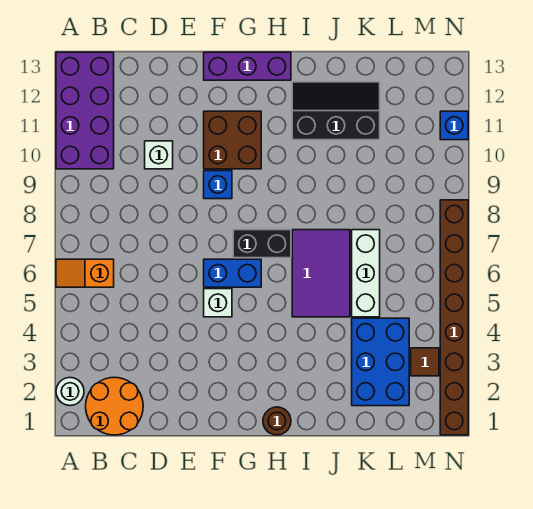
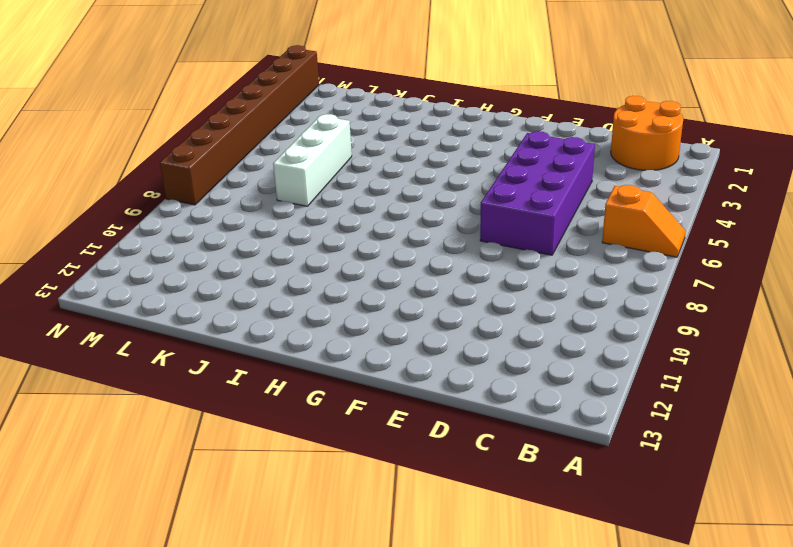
purple 2x4 brick [480,131,595,255] -> purple 2x4 brick moved to [56,52,114,169]
none -> white 1x1 round brick [56,378,84,406]
none -> white 1x1 brick [145,141,173,169]
none -> white 1x1 brick [204,289,232,317]

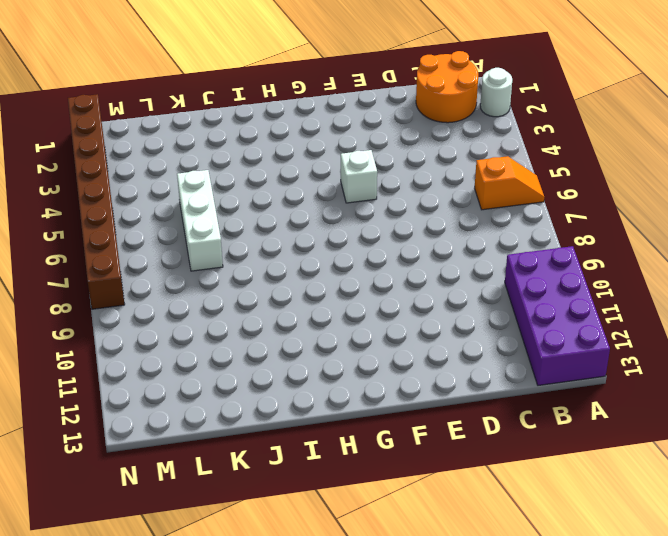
none -> white 1x1 brick [145,141,173,169]
none -> blue 1x2 brick [204,259,261,287]
none -> blue 1x1 brick [204,171,232,199]

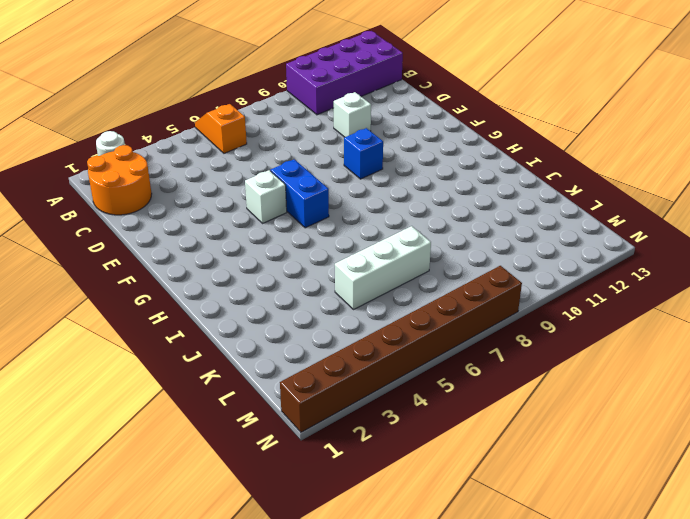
none -> brown 2x2 brick [204,111,261,169]
none -> purple 1x3 brick [204,52,291,80]
none -> black 1x2 brick [233,230,291,258]

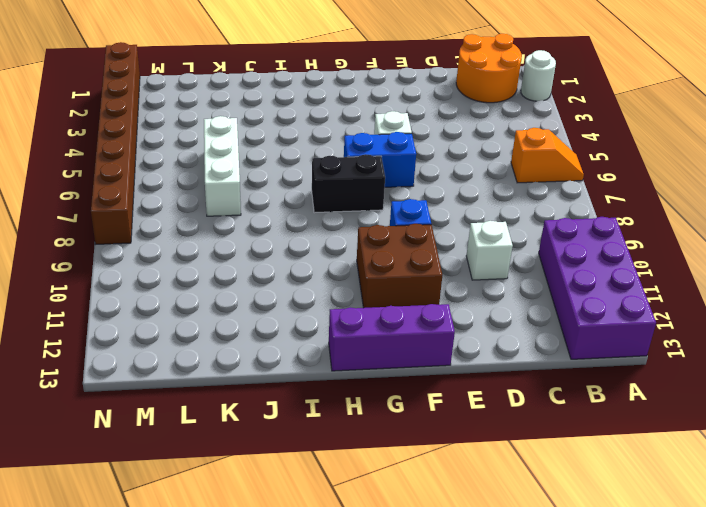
none -> brown 1x1 round brick [263,407,291,435]
none -> purple 2x3 tile [292,230,350,317]
none -> black 2x3 slope [292,82,380,140]

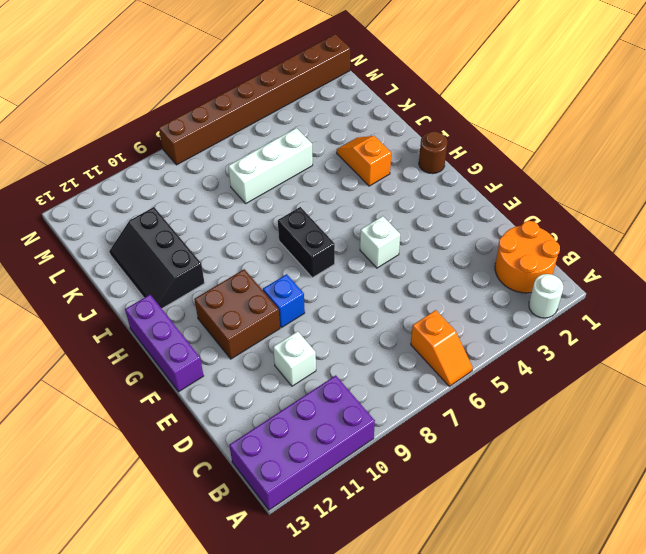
orange 1x2 slope [337,136,391,186] -> none
none -> blue 1x2 brick [204,259,261,287]
none -> purple 2x3 tile [292,230,350,317]
none -> blue 2x3 brick [352,318,409,406]

